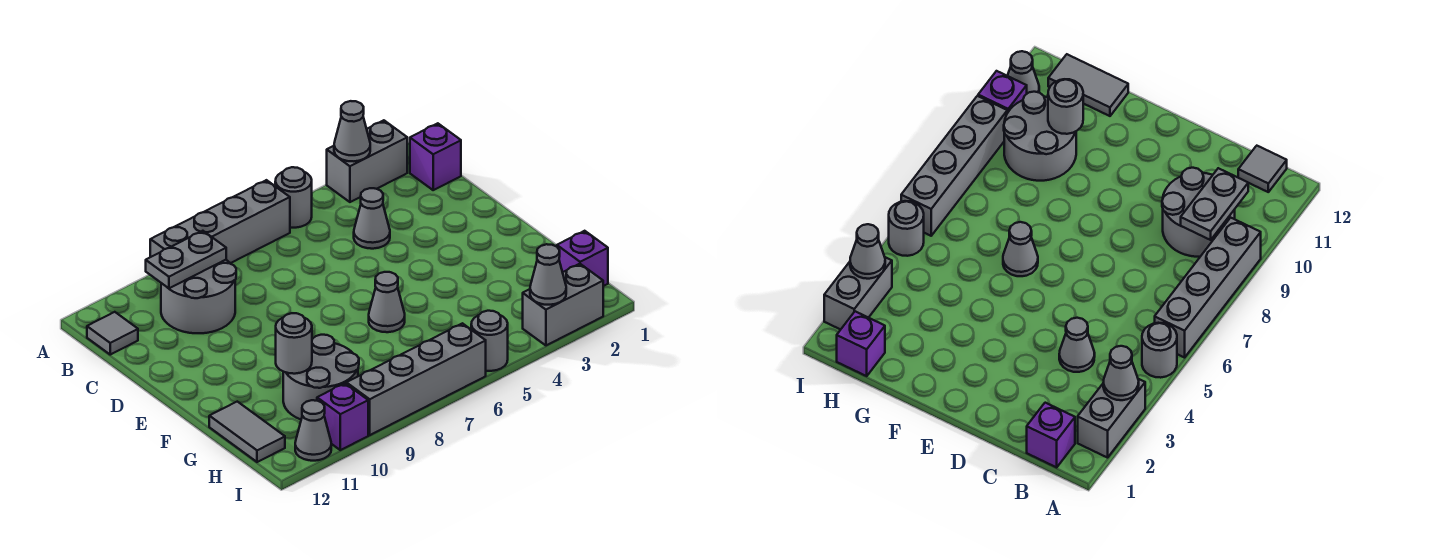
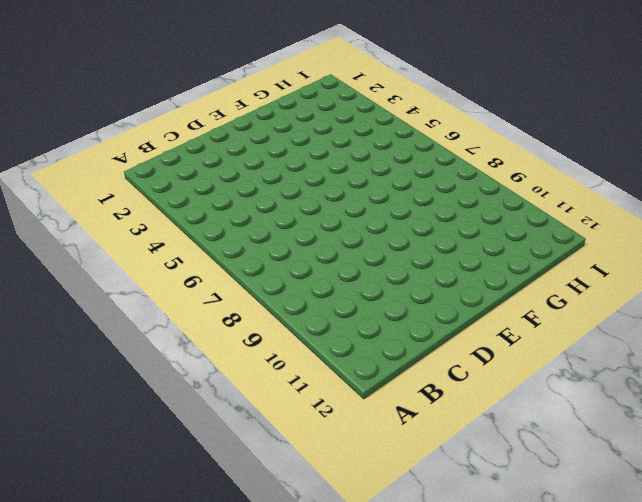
none -> grey 1x2 brick [327,120,407,202]
none -> grey 1x1 round brick [275,167,312,228]
none -> grey 1x4 brick [150,180,290,263]

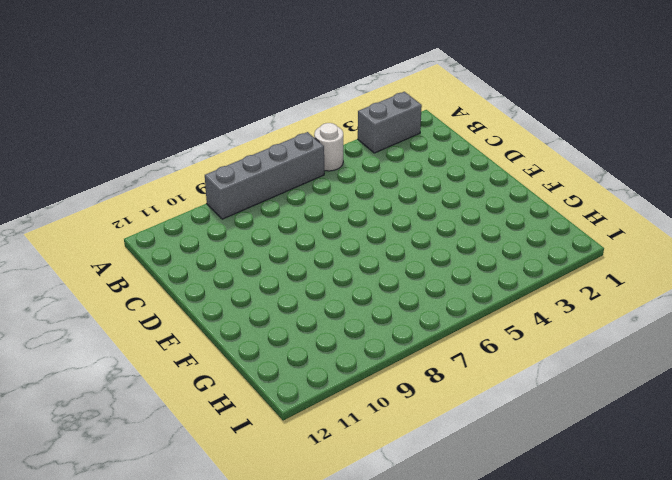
white 1x1 round brick [314,123,343,171] -> grey 1x1 round brick [275,167,312,228]
none -> purple 1x1 brick [410,123,461,190]
none -> grey 2x2 round brick [161,260,236,333]
none -> grey 1x1 tile [87,312,138,355]

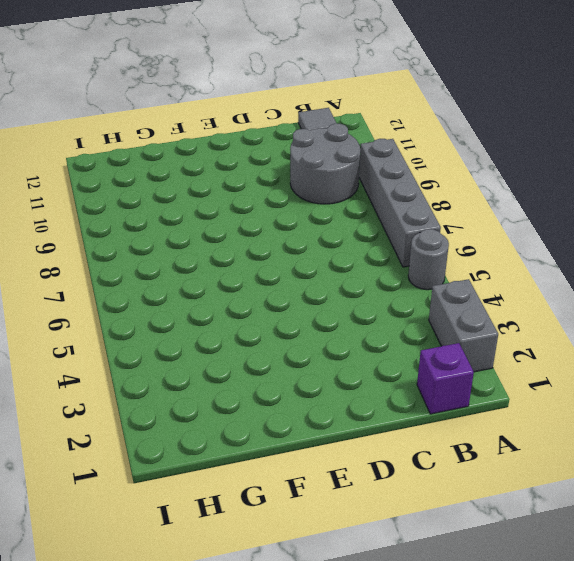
none -> grey 1x1 cone [354,188,390,249]
none -> grey 1x1 cone [369,272,405,332]
none -> grey 2x2 round brick [283,335,359,420]

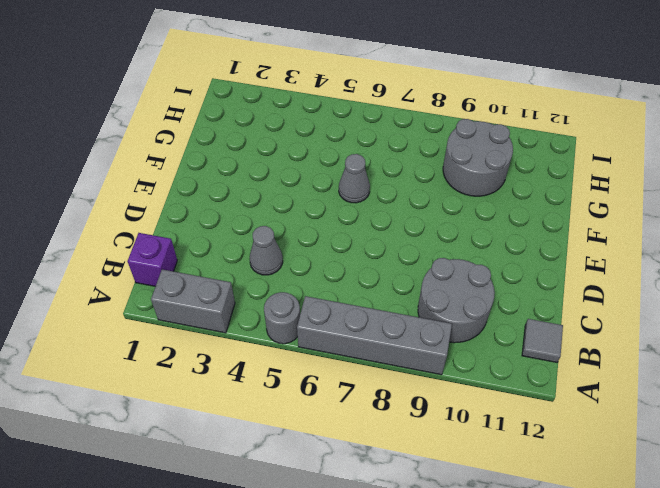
none -> grey 1x2 tile [209,402,285,462]
none -> purple 1x1 brick [557,231,608,286]
none -> grey 1x2 brick [523,264,603,345]

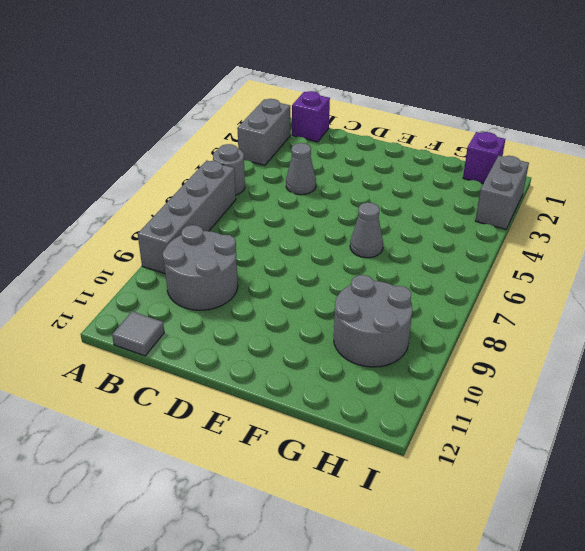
none -> grey 1x2 tile [209,402,285,462]
none -> grey 1x1 round brick [471,311,508,371]
none -> grey 1x4 brick [346,323,486,435]

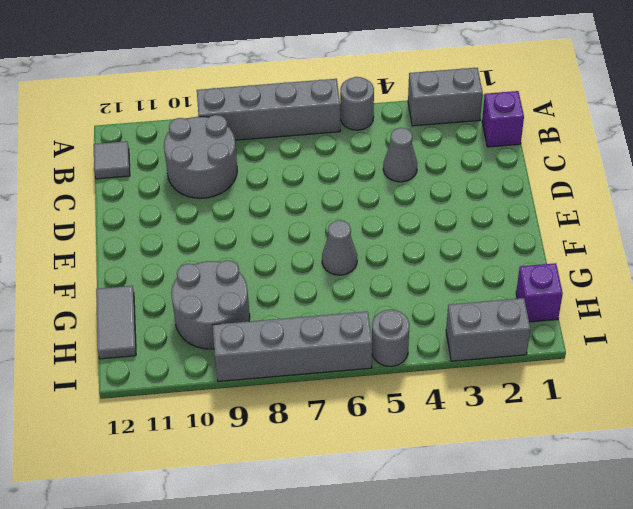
none -> purple 1x1 brick [317,383,368,450]
none -> grey 1x1 cone [295,400,331,461]
none -> grey 1x1 cone [334,101,370,161]

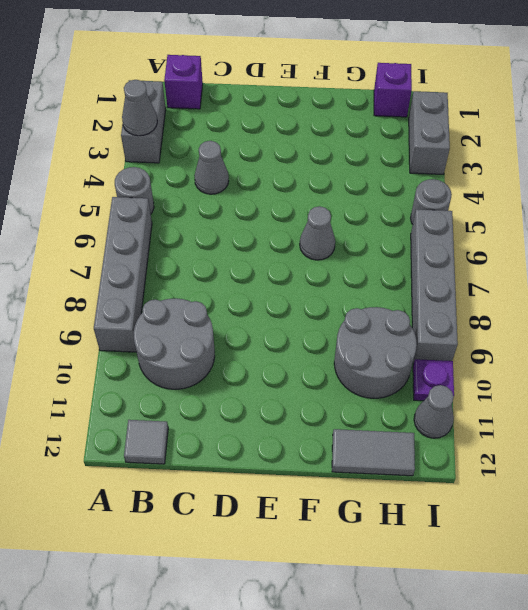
purple 1x1 plate [413,359,454,401] -> purple 1x1 brick [317,383,368,450]
none -> grey 1x2 plate [146,231,226,288]
none -> grey 1x1 round brick [276,313,312,374]
none -> grey 1x1 cone [530,244,566,305]

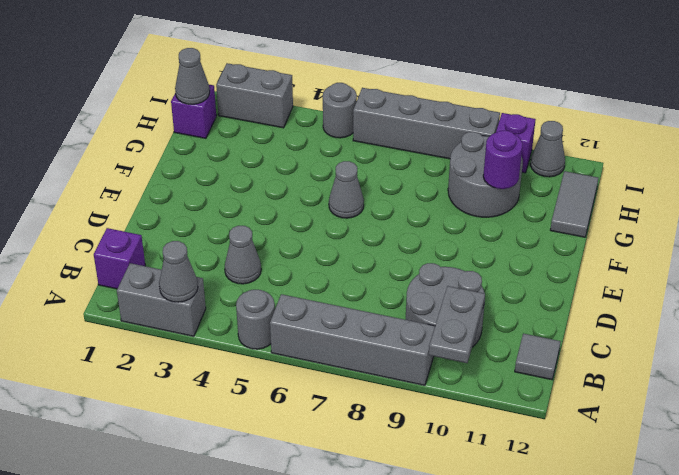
grey 1x2 plate [429,286,485,363] -> grey 1x2 plate turned to [146,231,226,288]
purple 1x1 round brick [483,131,522,189] -> grey 1x1 round brick [276,313,312,374]
grey 1x1 cone [175,48,210,104] -> grey 1x1 cone moved to [530,244,566,305]

